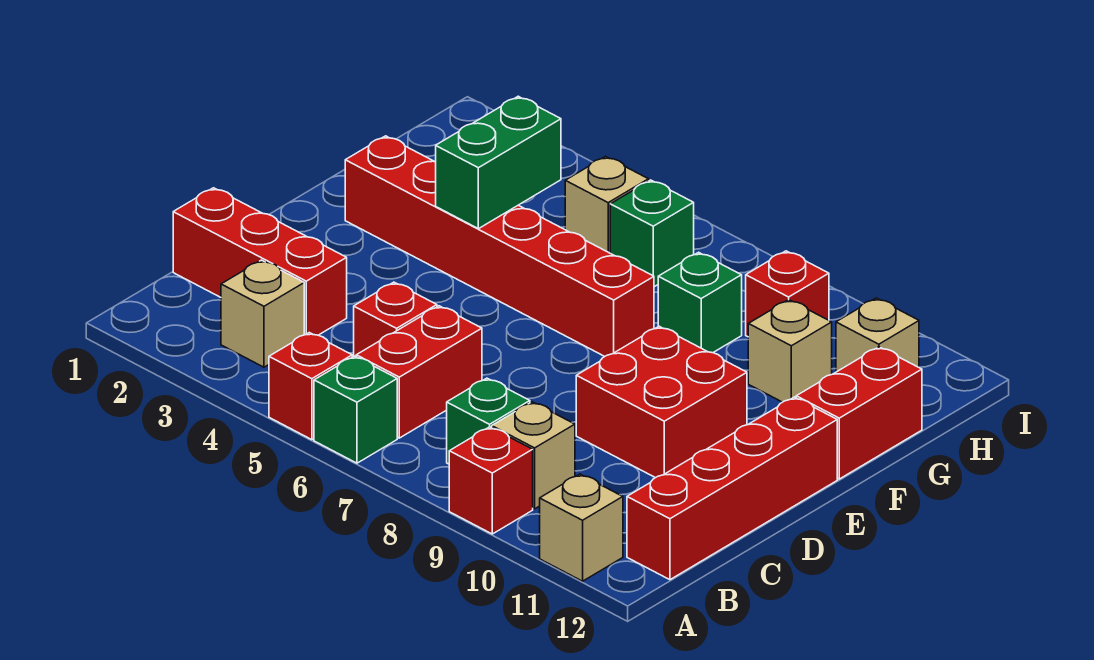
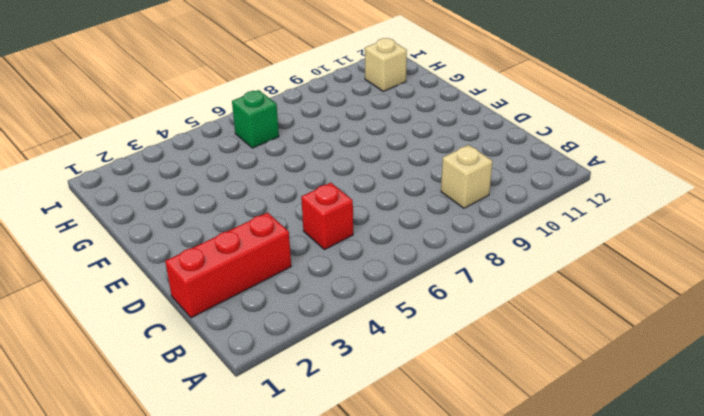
none -> red 1x1 brick [269,333,352,440]
none -> green 1x1 brick [314,356,397,463]
none -> red 1x1 brick [449,427,533,534]

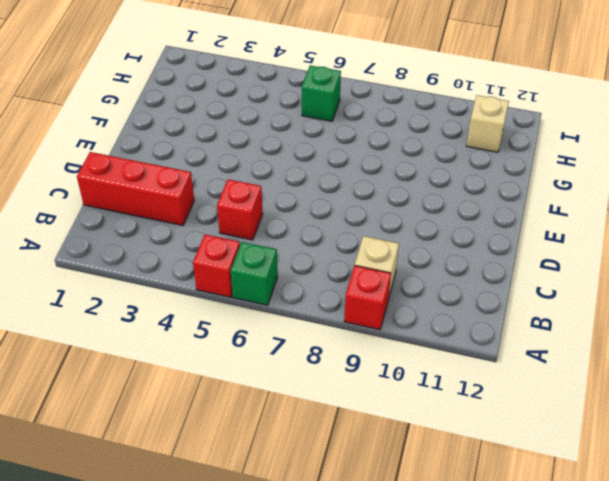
none -> tan 1x1 brick [540,474,623,581]
none -> tan 1x1 brick [221,260,304,367]
none -> red 1x2 brick [356,306,482,438]

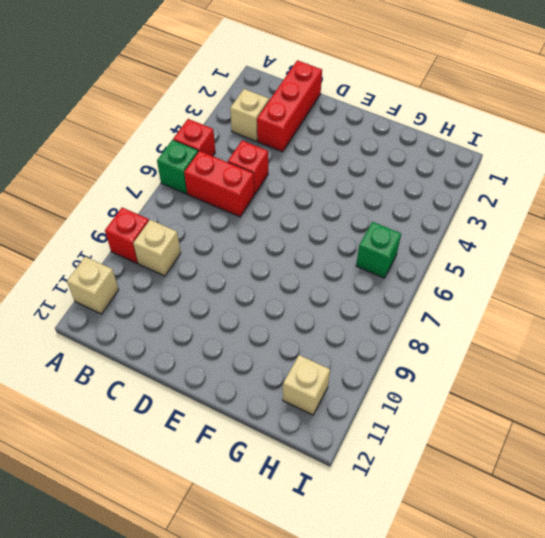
none -> green 1x1 brick [447,378,530,464]
none -> red 1x4 brick [627,397,837,580]
none -> red 2x2 brick [576,326,747,478]

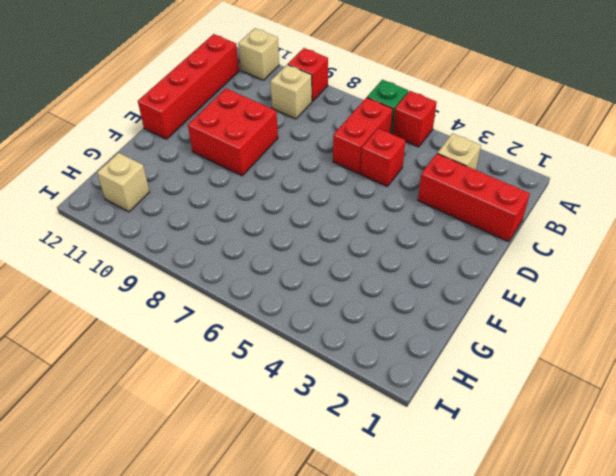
none -> green 1x1 brick [447,378,530,464]
none -> red 1x6 brick [345,136,654,357]
none -> red 1x2 brick [796,347,922,479]

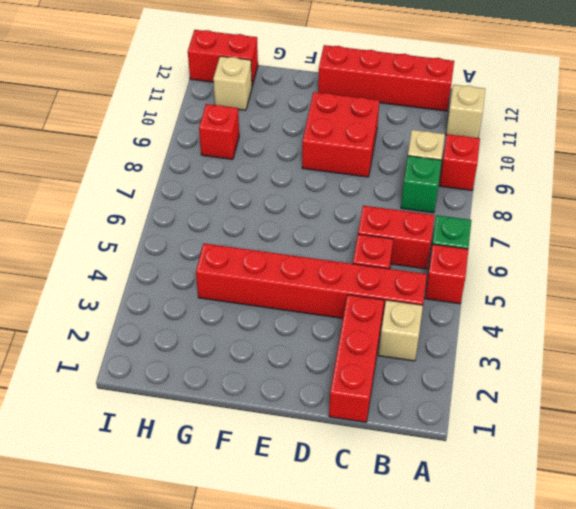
red 1x6 brick [196,243,427,324] -> red 1x6 brick turned to [345,136,654,357]
red 1x2 brick [188,30,258,86] -> red 1x2 brick moved to [796,347,922,479]
none -> green 1x1 brick [658,252,742,353]
none -> tan 1x1 brick [748,300,832,402]
none -> tan 1x1 brick [565,156,649,253]

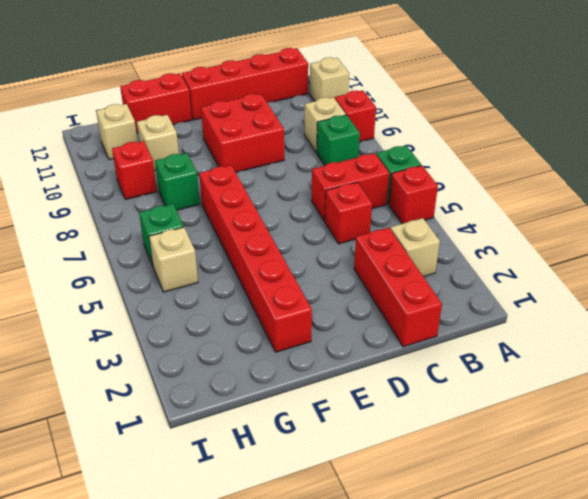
none -> green 1x2 brick [436,96,561,229]

